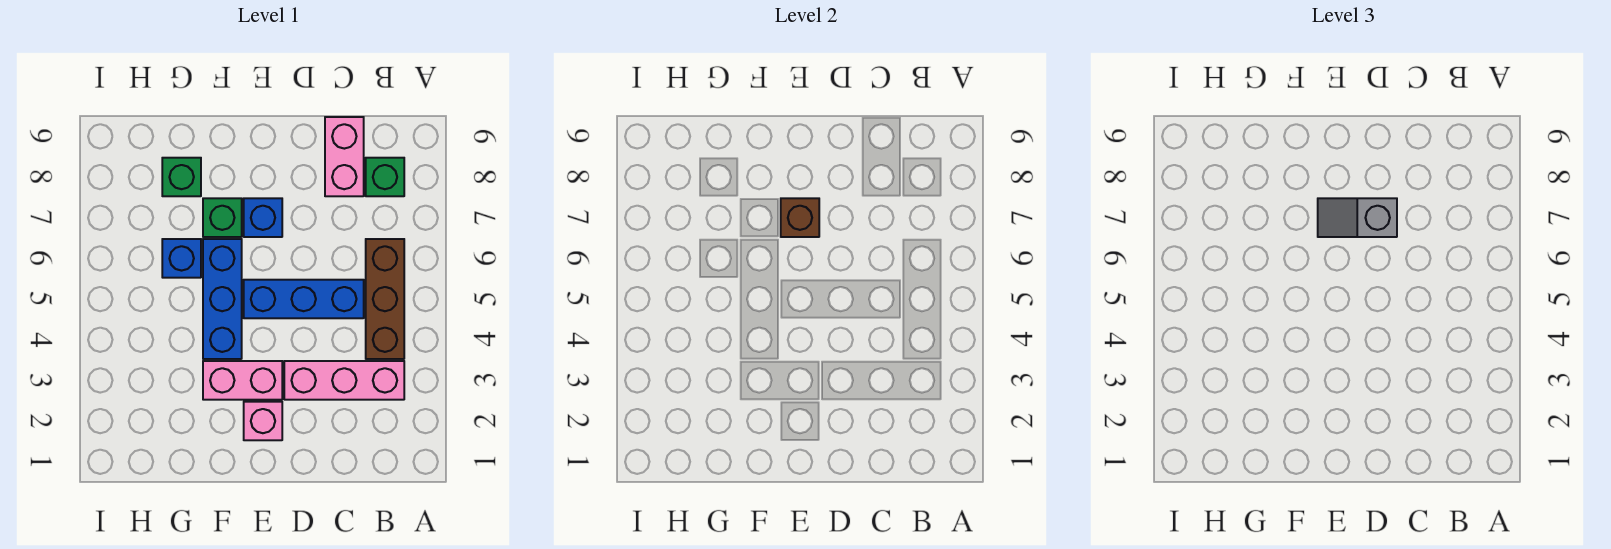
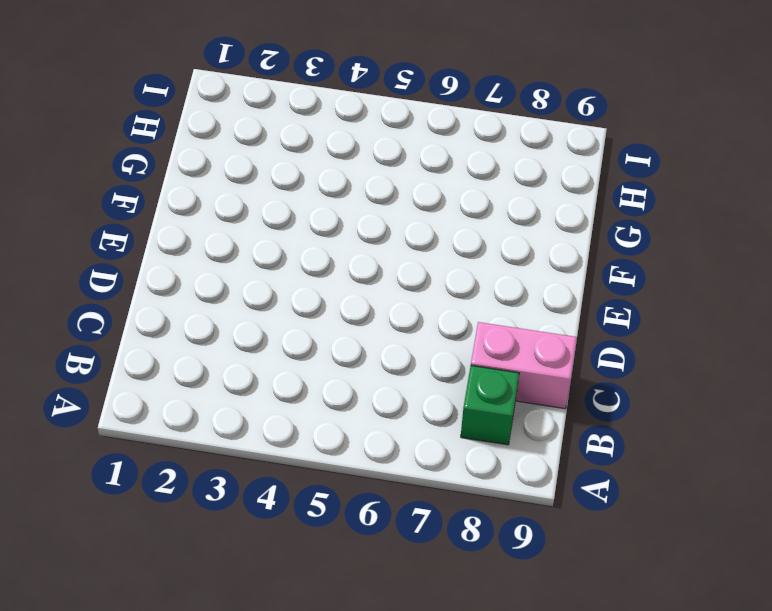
none -> pink 1x3 brick [284,361,404,400]
none -> brown 1x3 brick [366,239,404,359]
none -> blue 1x3 brick [244,280,364,318]

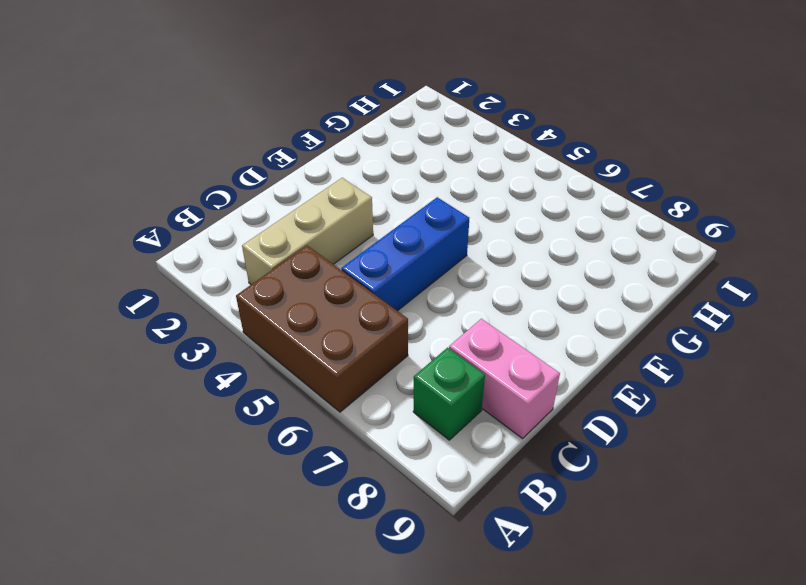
brown 2x3 brick [236,246,408,412] -> brown 1x3 brick [366,239,404,359]
tan 1x3 brick [242,178,373,284] -> pink 1x3 brick [284,361,404,400]
none -> pink 1x1 brick [244,402,282,440]
none -> pink 1x2 brick [203,361,282,400]
none -> blue 1x1 brick [244,198,282,237]

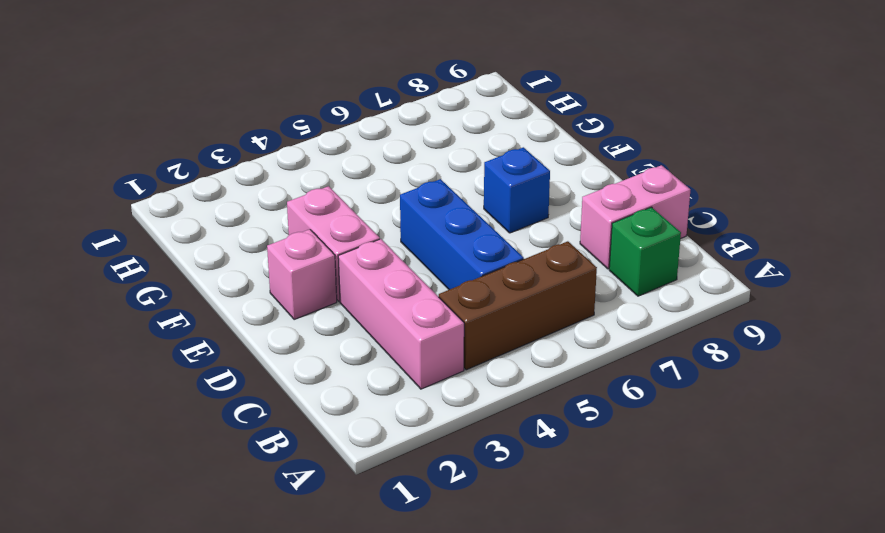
none -> blue 1x3 brick [203,239,242,359]
none -> green 1x1 brick [203,198,242,237]
none -> blue 1x1 brick [162,239,201,278]

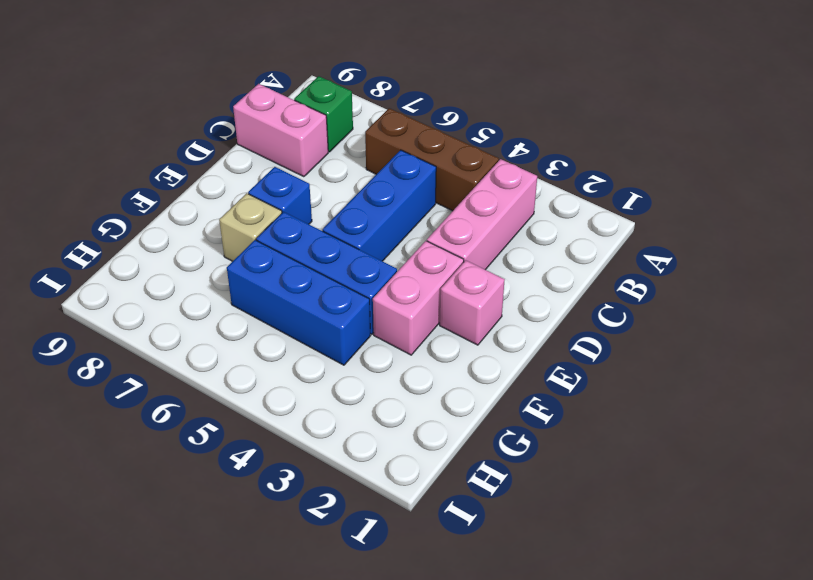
tan 1x1 brick [219,193,282,261] -> green 1x1 brick [203,198,242,237]
blue 1x3 brick [227,240,371,365] -> blue 1x1 brick [162,239,201,278]
none -> green 1x1 brick [162,158,201,196]
none -> brown 1x1 brick [781,198,819,237]
none -> grey 1x2 slope [1318,198,1397,237]

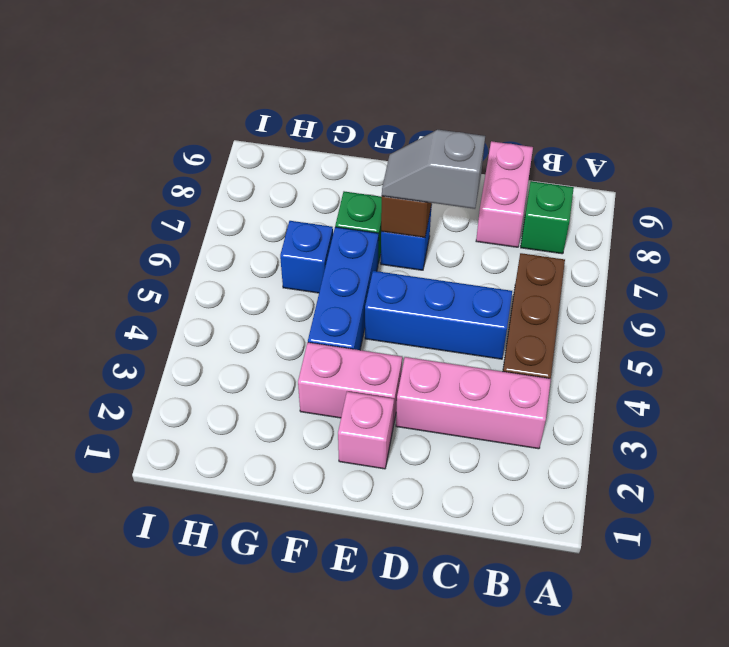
none -> green 1x1 brick [162,158,201,196]

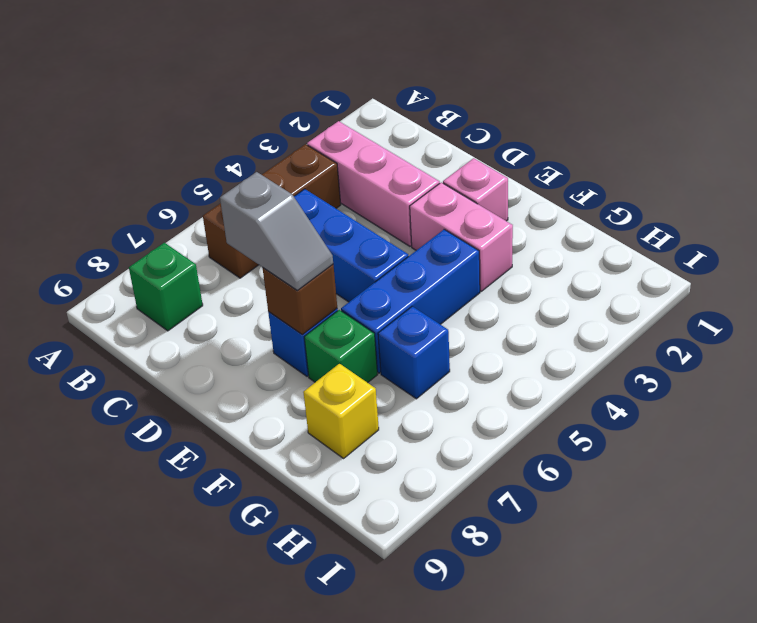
yellow 1x1 brick [303,363,379,458] -> green 1x1 brick [162,158,201,196]
none -> pink 1x2 brick [325,117,364,196]

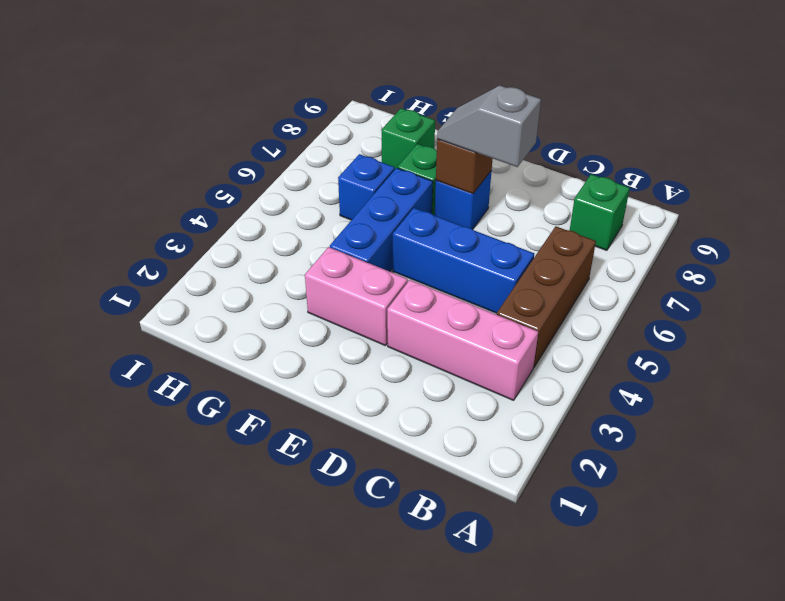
none -> pink 1x2 brick [325,117,364,196]
none -> pink 1x1 brick [244,402,282,440]

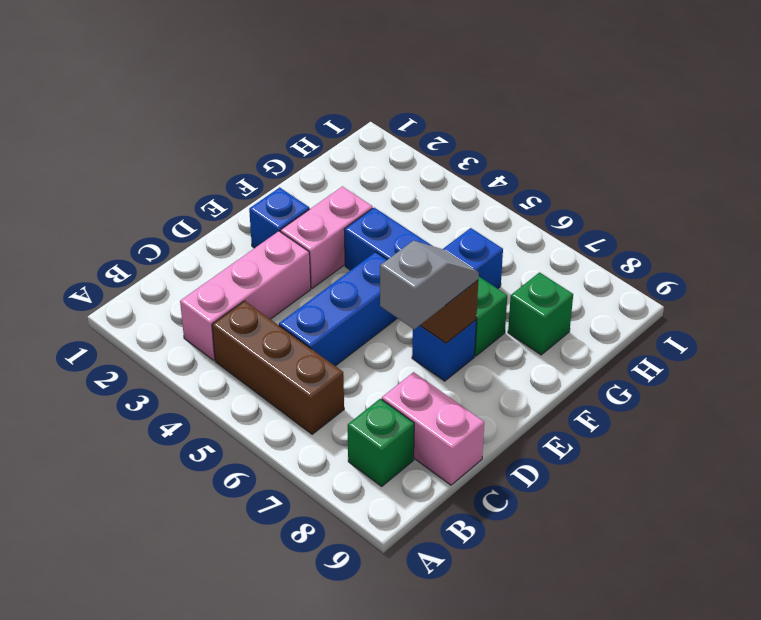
blue 1x1 brick [249,187,310,248] -> pink 1x1 brick [244,402,282,440]

